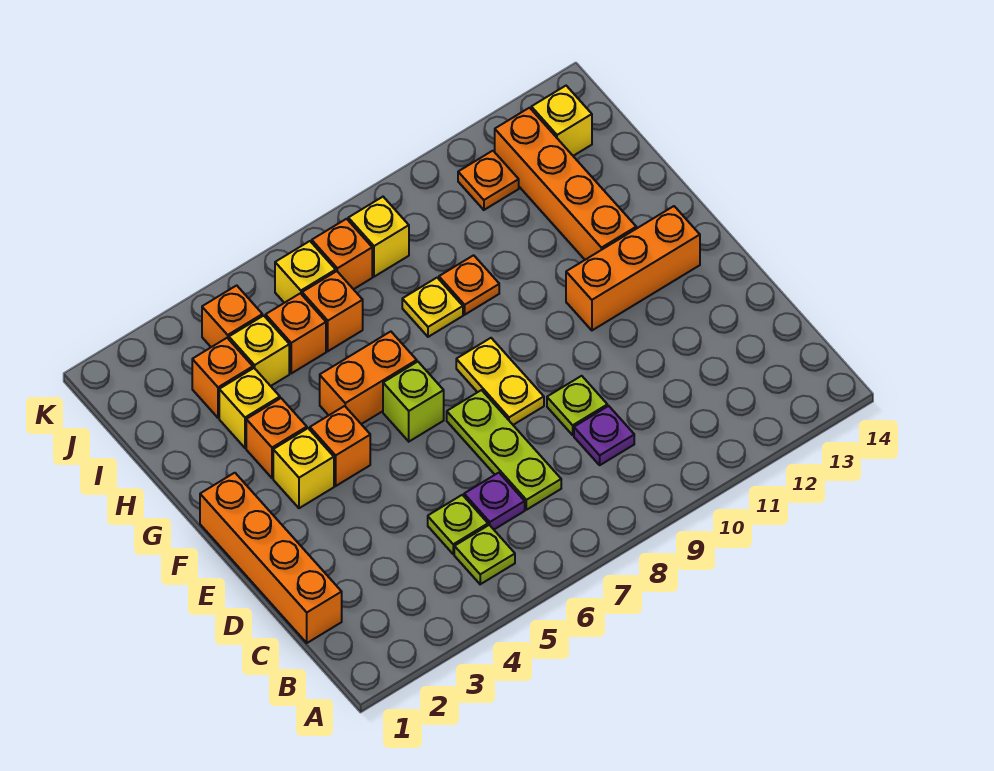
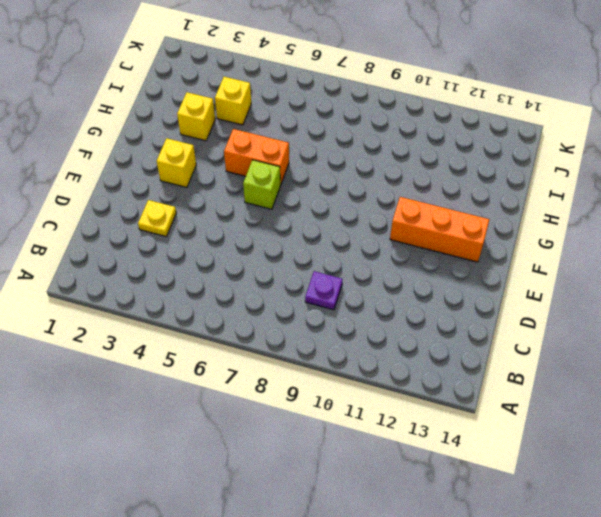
yellow 1x1 plate [138,200,176,236] -> yellow 1x1 plate moved to [402,278,463,337]
none -> lime 1x1 plate [454,525,515,584]
none -> orange 1x4 brick [200,473,342,643]
none -> lime 1x1 plate [428,495,488,554]

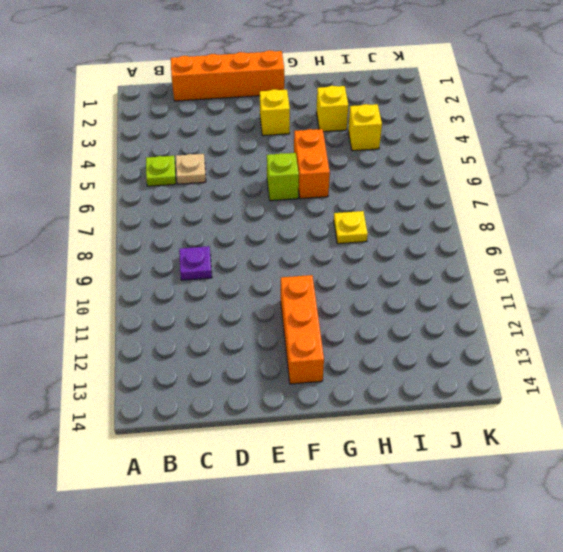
tan 1x1 plate [176,154,206,184] -> lime 1x1 plate [428,495,488,554]
none -> purple 1x1 plate [464,473,525,529]
none -> lime 1x3 plate [447,390,561,510]
none -> lime 1x1 plate [547,376,607,435]

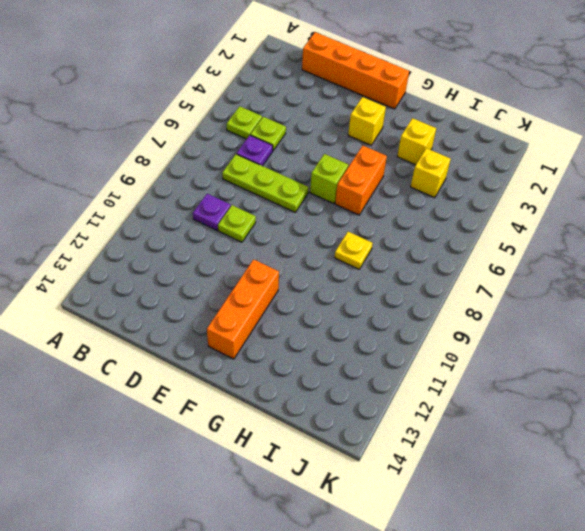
none -> yellow 1x2 plate [456,338,544,425]
none -> orange 1x1 brick [310,406,370,486]
none -> orange 1x1 brick [246,398,307,478]

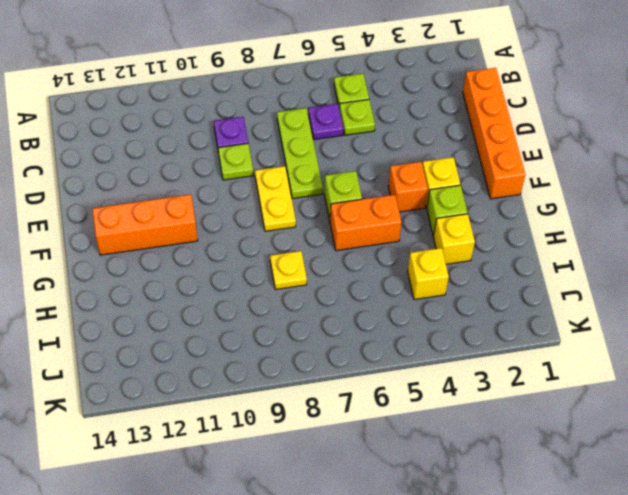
lime 1x1 brick [427,185,468,236] -> orange 1x1 brick [246,398,307,478]
none -> orange 1x4 brick [495,108,636,260]
none -> orange 1x1 plate [439,255,499,315]
none -> orange 1x1 brick [192,338,253,418]

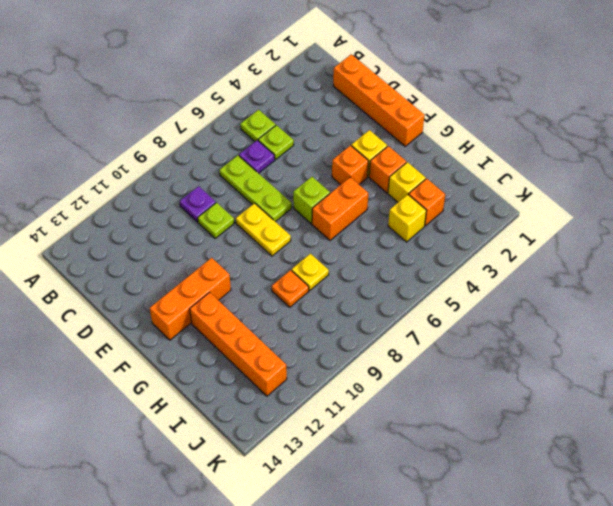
none -> orange 1x1 brick [266,293,326,373]
none -> orange 1x1 brick [302,271,363,351]
none -> orange 1x1 brick [202,285,262,347]

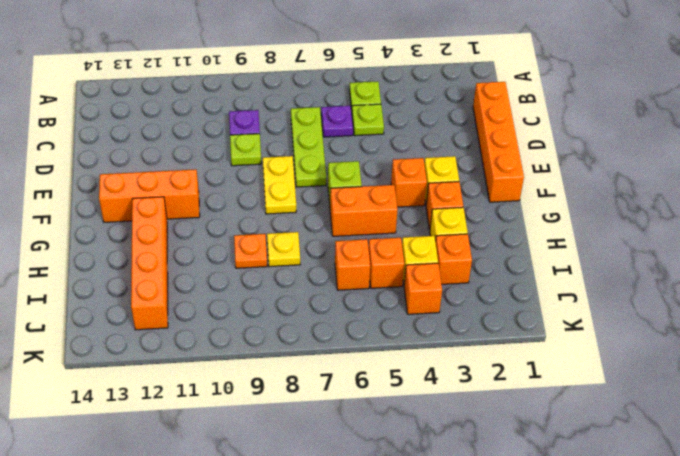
none -> yellow 1x1 brick [275,241,336,303]
none -> orange 1x1 brick [312,219,372,289]
none -> yellow 1x1 brick [348,197,409,277]

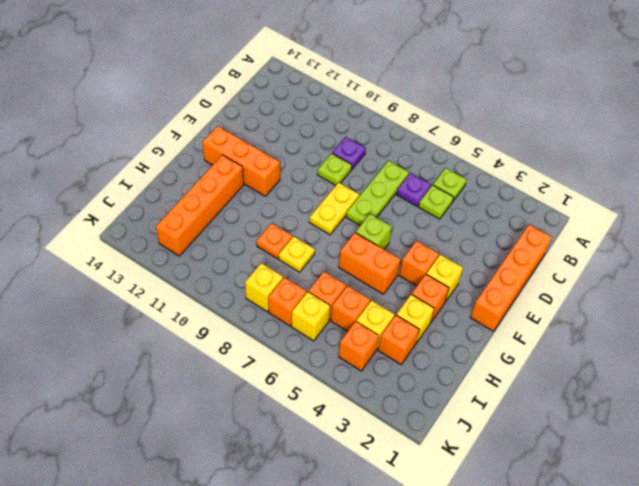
none -> orange 1x1 plate [458,151,519,210]
none -> yellow 1x1 brick [531,86,592,156]

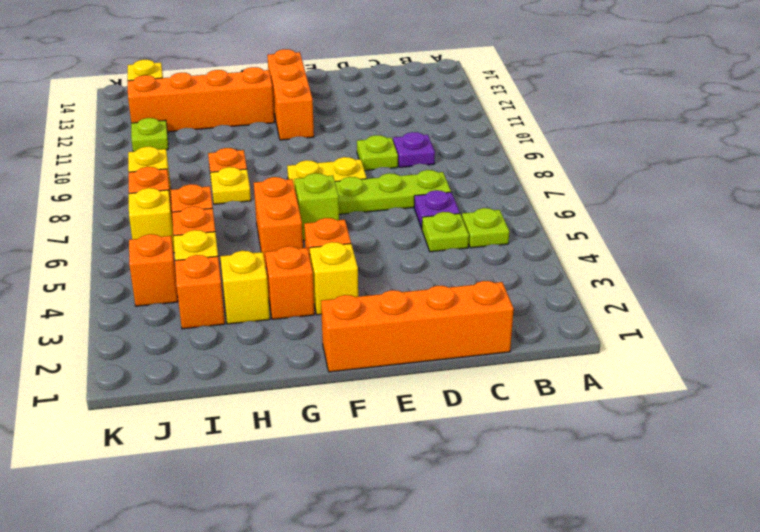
lime 1x1 plate [131,118,168,152] -> orange 1x1 plate [458,151,519,210]

